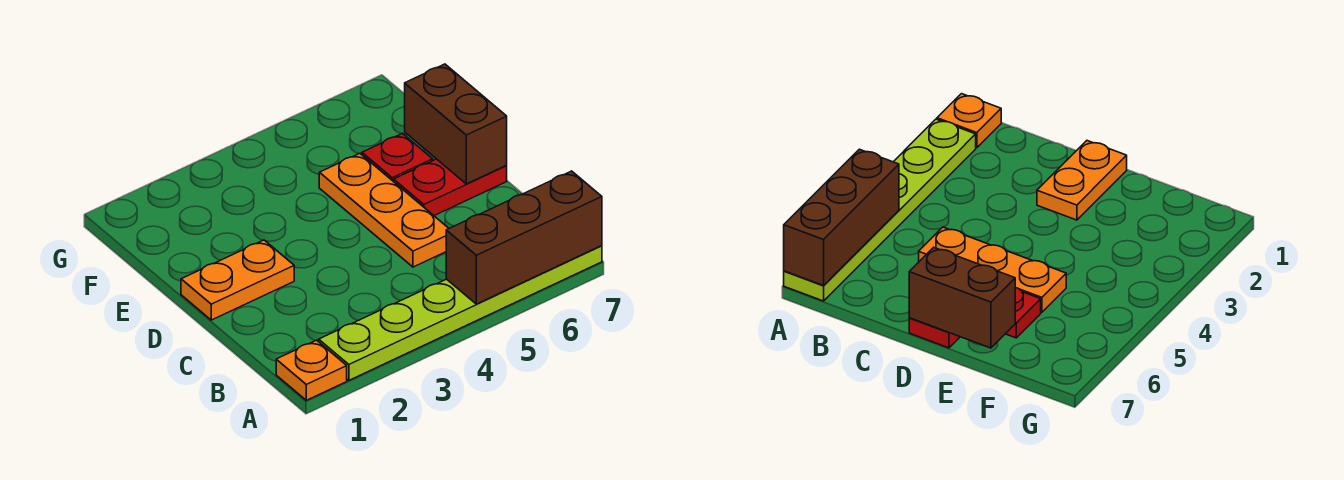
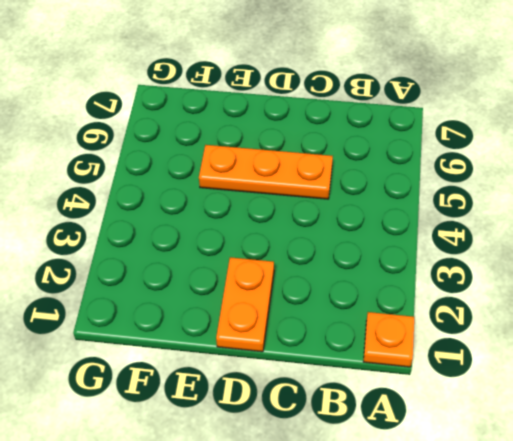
none -> lime 1x6 plate [318,246,602,380]
none -> red 1x2 plate [394,159,507,216]

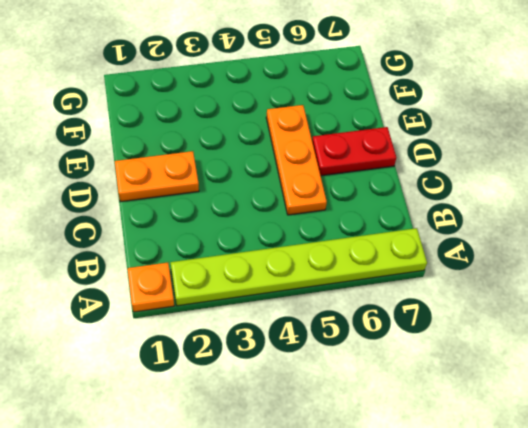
none -> red 1x1 plate [362,133,433,182]
none -> brown 1x3 brick [446,171,602,304]

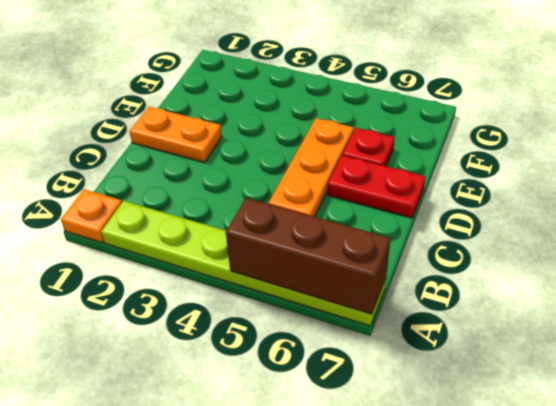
none -> brown 1x2 brick [405,64,507,184]

